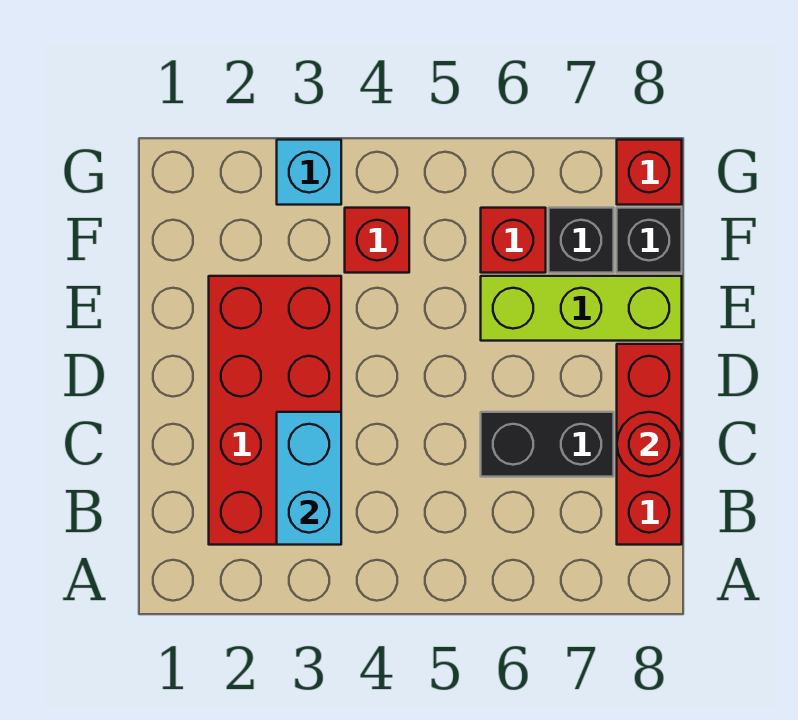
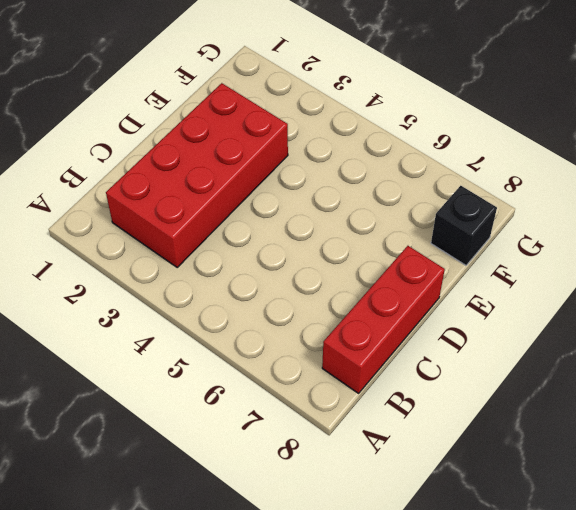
none -> black 1x2 brick [481,412,614,477]
none -> lime 1x3 brick [481,276,682,341]
none -> red 1x1 brick [345,208,409,273]

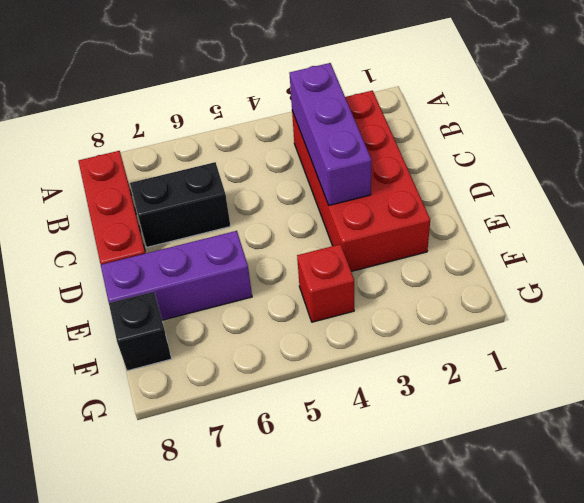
purple 1x3 brick [289,63,372,205] -> cyan 1x2 brick [277,412,341,545]
purple 1x3 brick [101,231,252,320] -> lime 1x3 brick [481,276,682,341]
none -> red 1x1 brick [481,208,546,273]
none -> black 1x1 brick [549,208,614,273]
none -> cyan 1x1 brick [277,140,341,205]

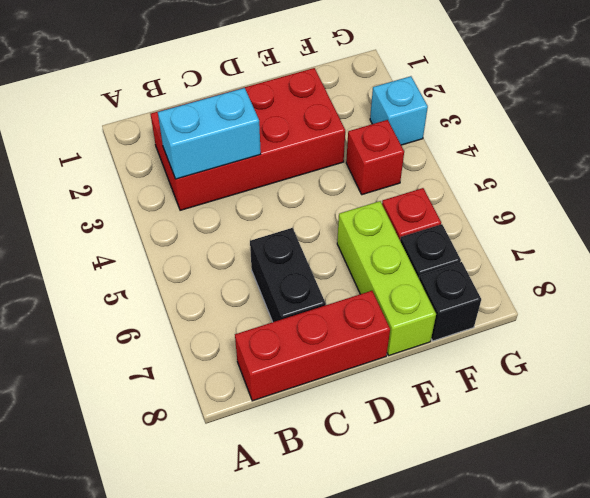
none -> red 1x1 brick [617,140,682,205]
none -> red 1x1 round brick [617,412,682,477]

